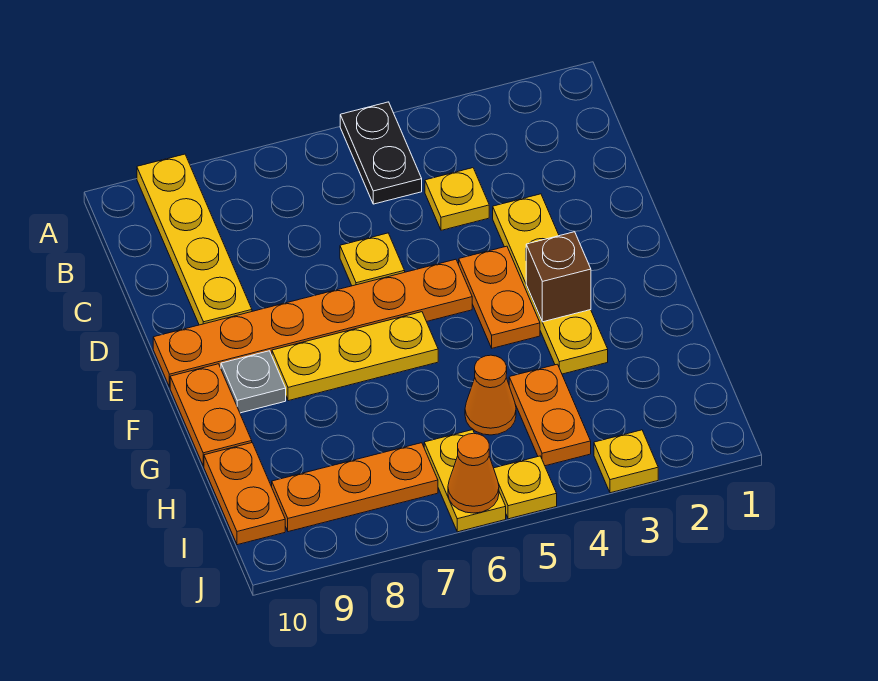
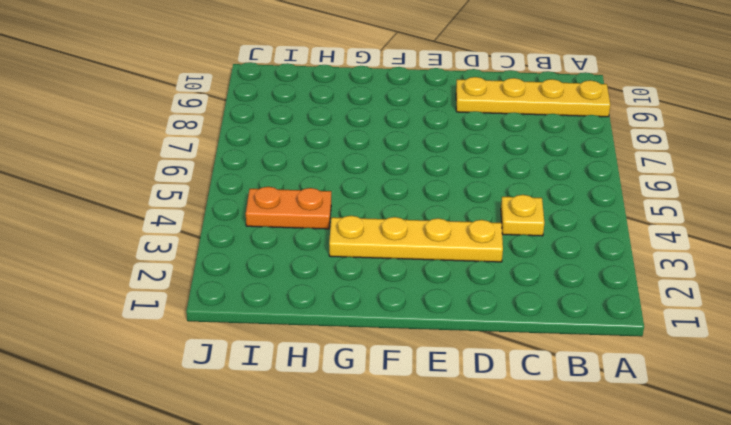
none -> black 1x2 plate [340,102,422,204]
none -> yellow 1x1 plate [340,233,405,286]
none -> orange 1x2 plate [459,246,540,348]

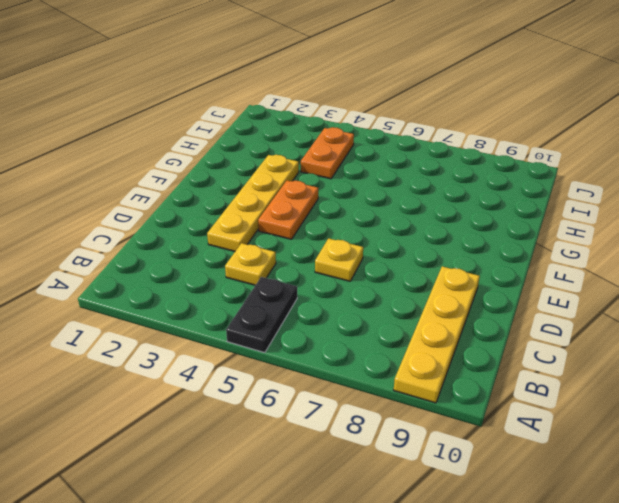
none -> orange 1x6 plate [153,259,472,387]
none -> yellow 1x3 plate [272,312,438,401]
none -> grey 1x1 plate [221,351,286,413]

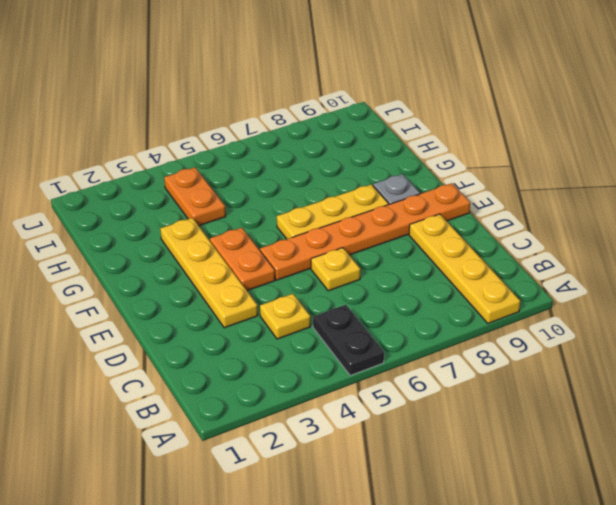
none -> orange 1x2 plate [170,364,252,466]
none -> orange 1x1 cone [465,355,516,435]
none -> orange 1x2 plate [204,443,285,545]

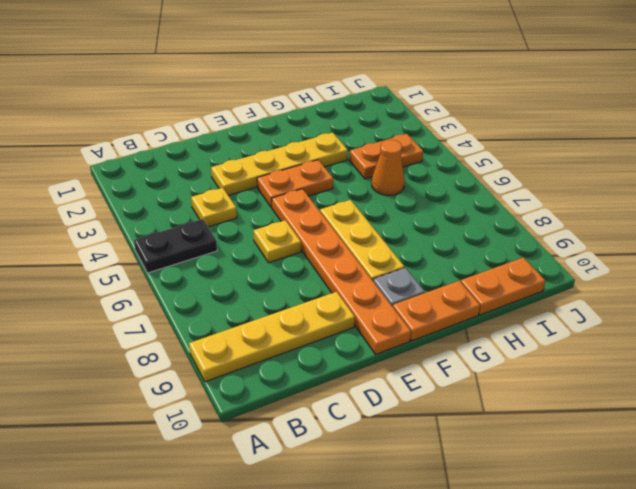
none -> yellow 1x2 plate [424,430,506,532]
none -> orange 1x3 plate [272,443,438,532]
none -> yellow 1x1 plate [594,430,658,493]

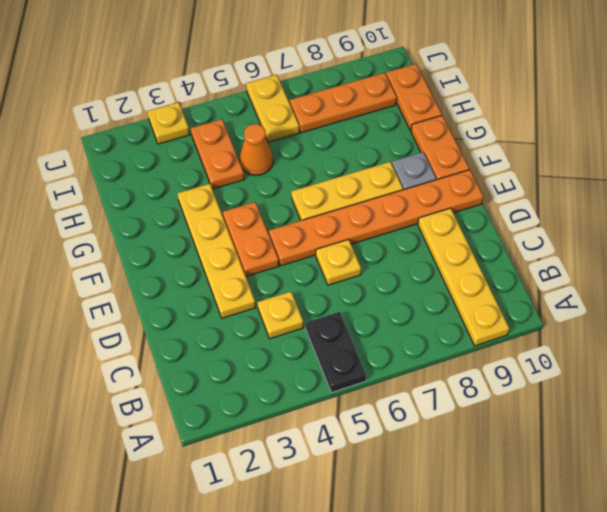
none -> yellow 1x1 plate [494,456,557,519]
none -> brown 1x1 brick [526,232,591,322]
none -> orange 1x1 cone [448,433,499,513]

